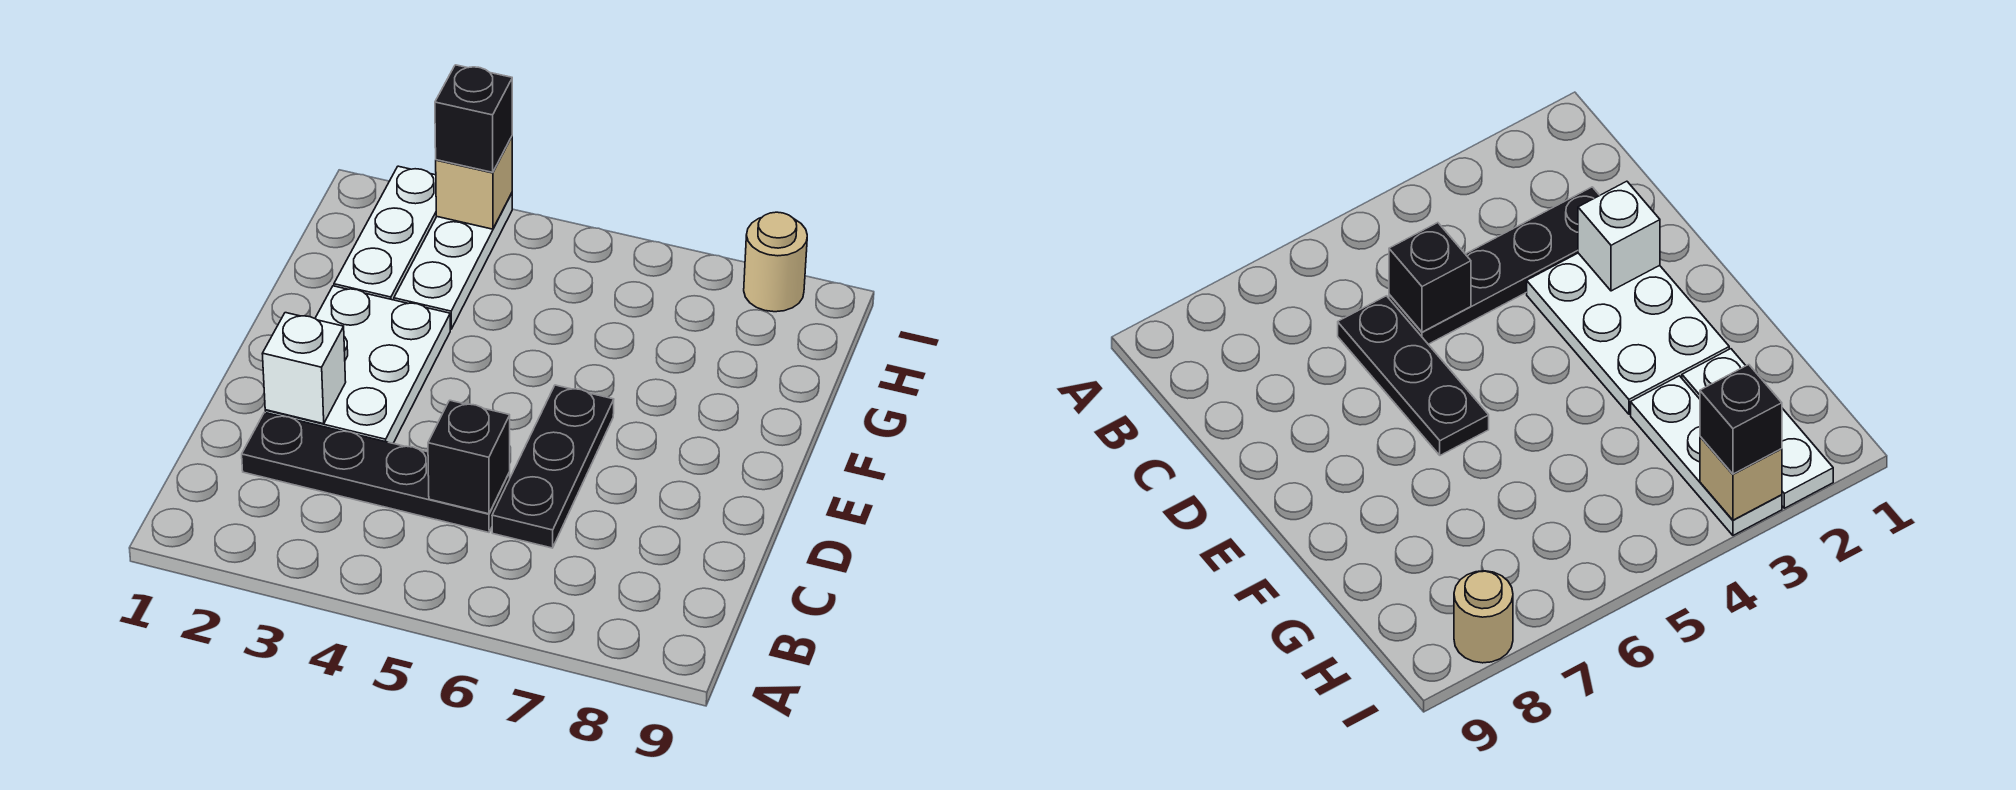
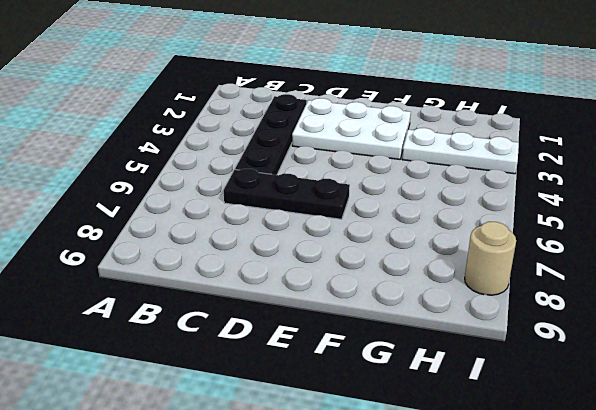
none -> white 1x3 plate [334,166,437,300]
none -> black 1x1 brick [428,400,510,514]

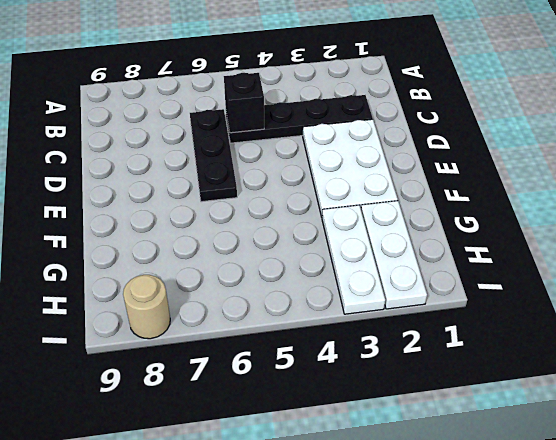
none -> white 1x1 brick [262,313,346,424]
none -> tan 1x1 brick [436,137,512,229]

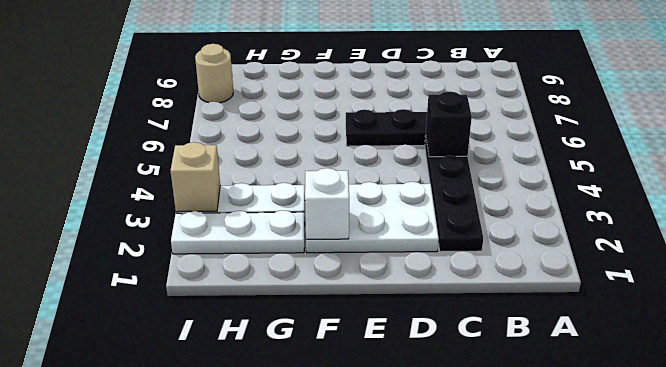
white 1x1 brick [305,168,349,239] -> white 1x1 brick moved to [262,313,346,424]
none -> black 1x1 brick [435,65,512,172]

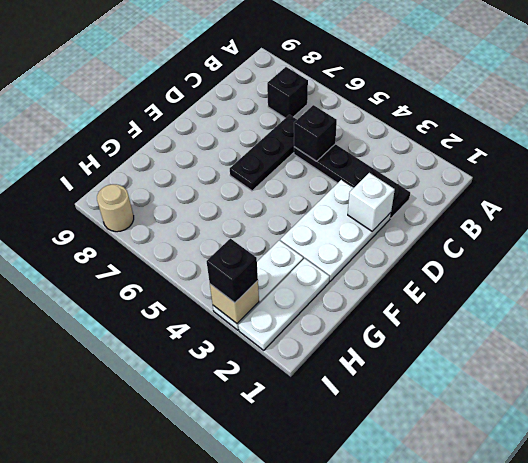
black 1x1 brick [267,67,308,118] -> none

